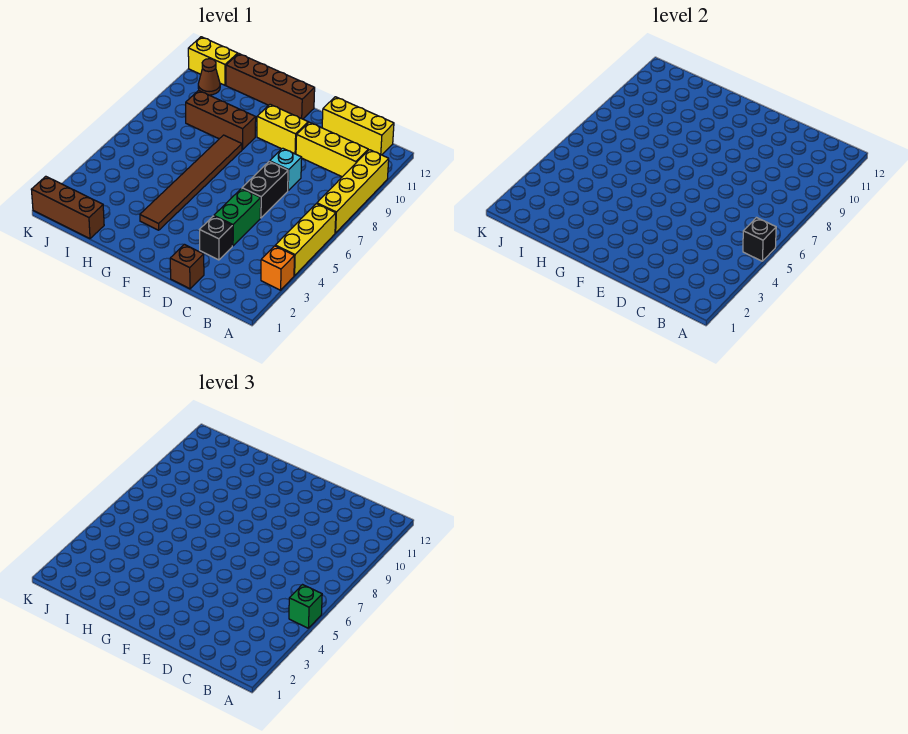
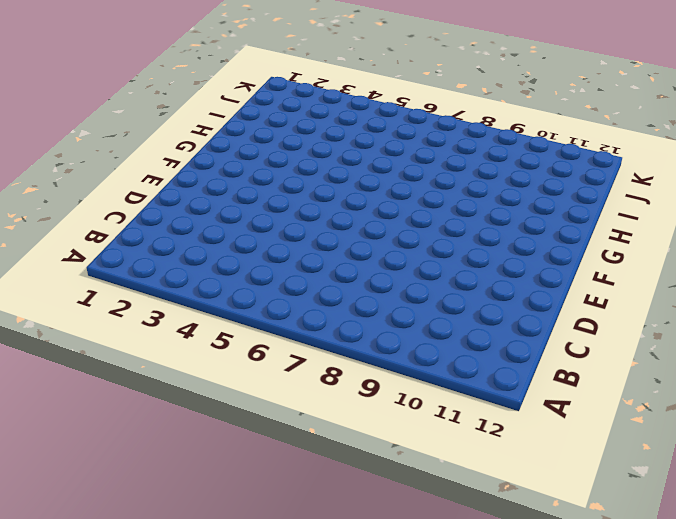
none -> orange 1x1 brick [261,246,294,290]
none -> yellow 1x3 brick [275,204,336,276]
none -> yellow 1x4 brick [317,150,389,233]

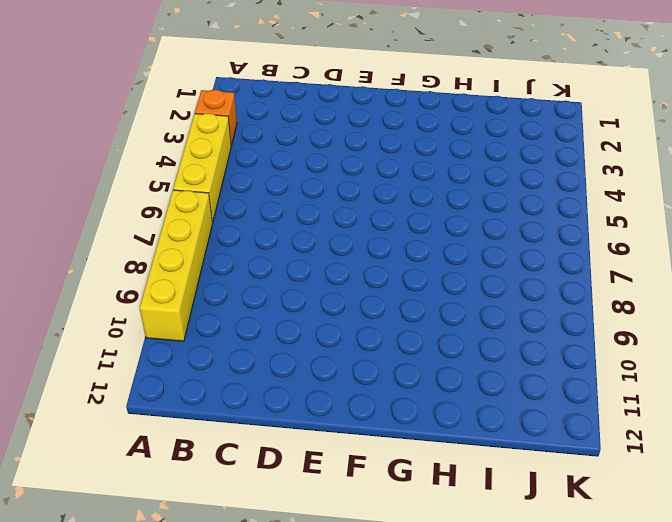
none -> yellow 1x3 brick [296,122,368,177]
none -> yellow 1x3 brick [322,97,394,155]
none -> brown 1x1 brick [170,244,204,289]

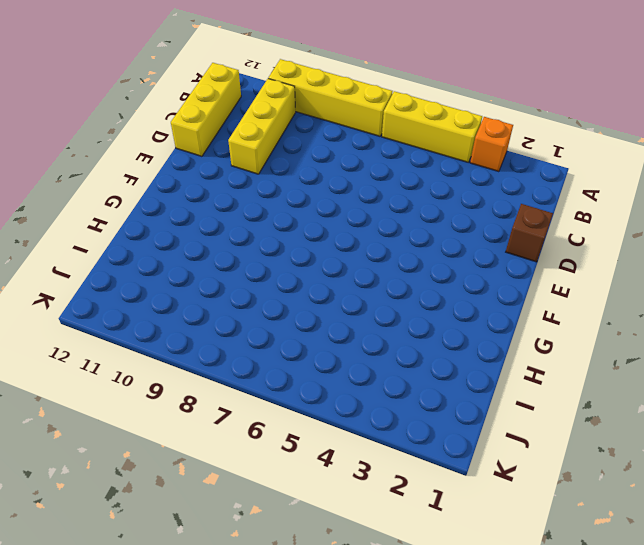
none -> black 1x1 brick [200,216,233,260]
none -> green 1x2 brick [214,189,261,246]
none -> black 1x2 brick [242,161,288,218]

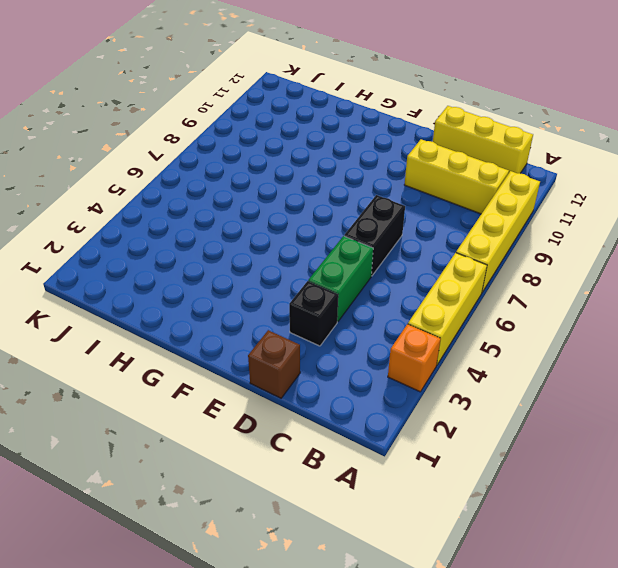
none -> cyan 1x1 brick [270,148,302,190]
none -> yellow 1x2 brick [257,104,308,154]
none -> brown 1x4 brick [226,54,315,119]

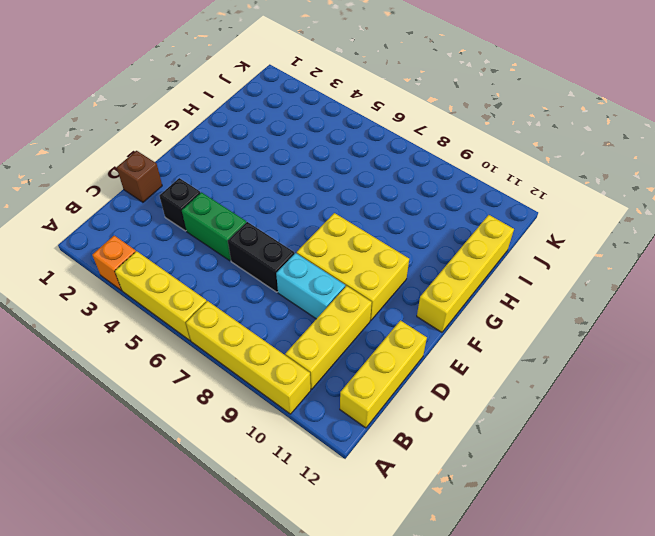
cyan 1x2 brick [276,253,345,319] -> cyan 1x1 brick [270,148,302,190]
yellow 2x3 brick [297,213,409,320] -> yellow 1x2 brick [257,104,308,154]
yellow 1x4 brick [417,215,514,332] -> brown 1x4 brick [226,54,315,119]
none -> brown 1x6 tile [140,135,242,230]
none -> brown 1x3 brick [186,90,256,150]
none -> brown 1x3 brick [31,176,104,239]

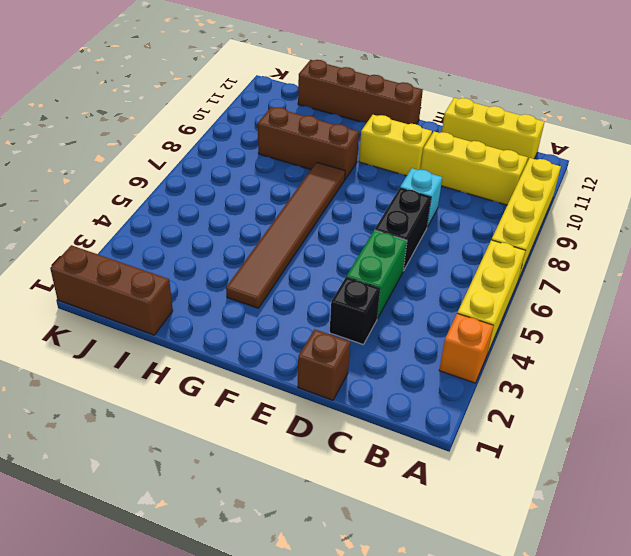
none -> brown 1x1 cone [198,59,220,95]
none -> yellow 1x2 brick [188,37,238,85]
none -> black 1x1 brick [743,218,776,261]

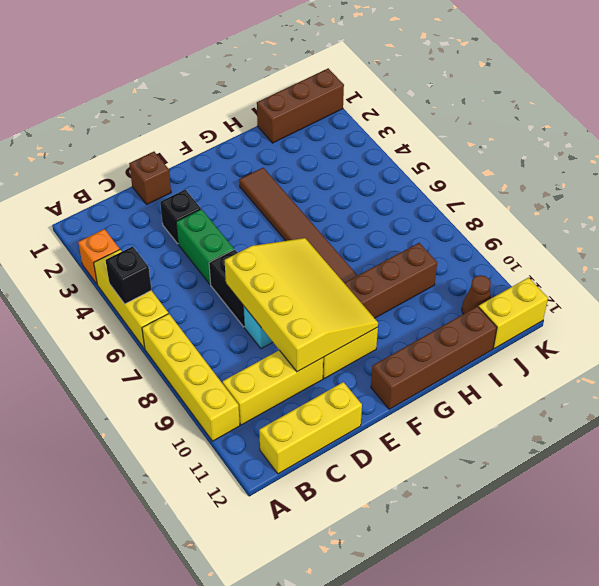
yellow 3x4 slope [225,238,378,372] -> none
none -> green 1x1 brick [289,585,322,628]

